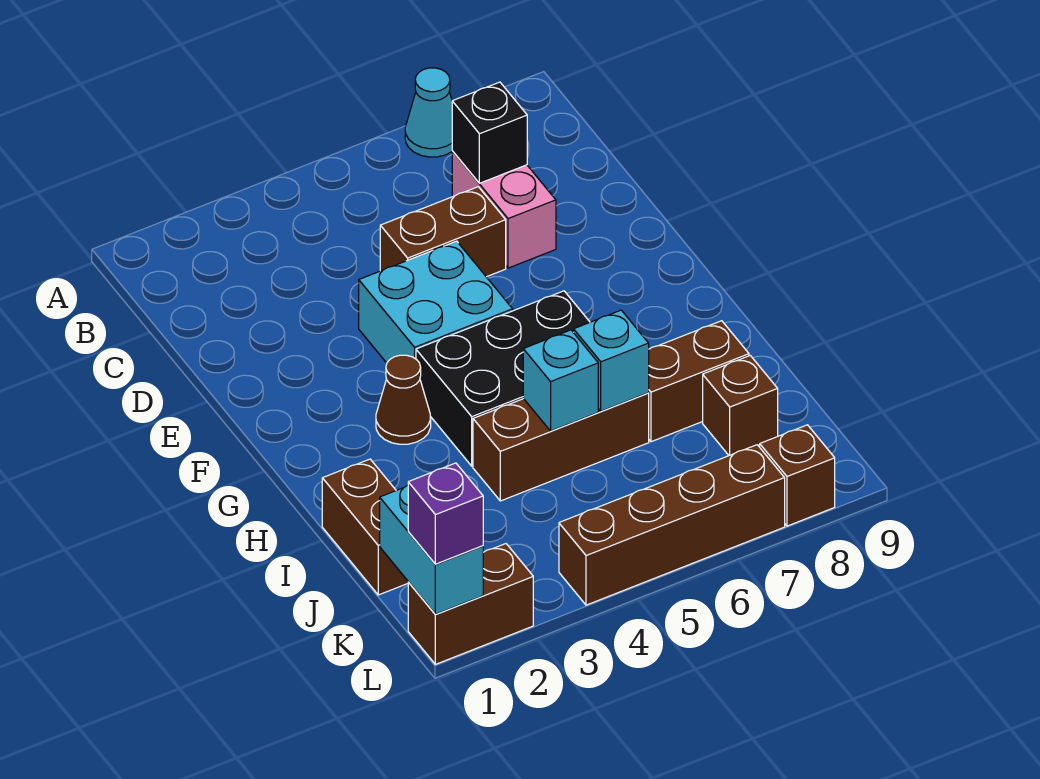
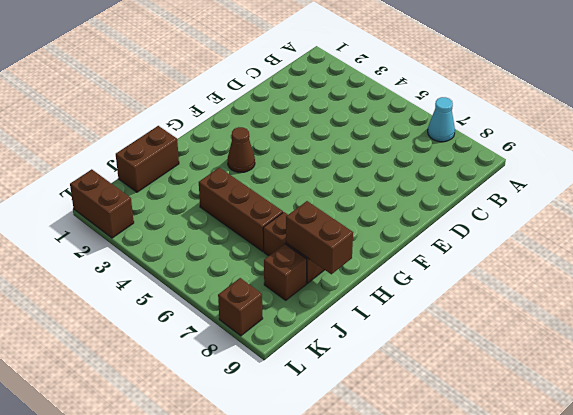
brown 1x2 brick [286,201,353,274] -> brown 1x2 brick moved to [380,187,506,277]
none -> pink 1x2 brick [452,151,556,268]
none -> cyan 2x2 brick [359,241,513,363]
none -> black 2x3 brick [416,291,590,466]

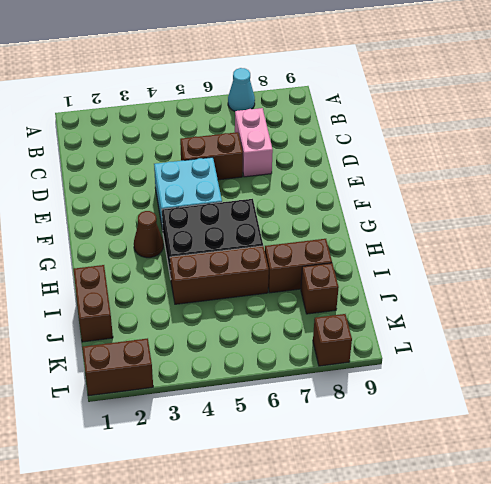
none -> brown 1x4 brick [559,445,785,605]
none -> black 1x1 brick [452,82,527,183]
none -> cyan 1x1 brick [523,330,598,431]

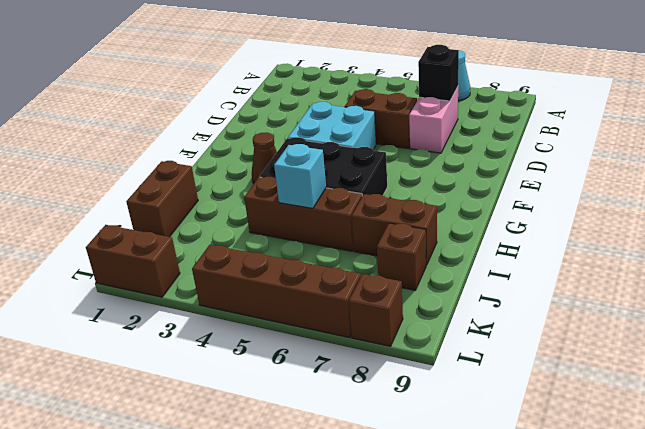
none -> cyan 1x1 brick [573,310,649,411]
none -> cyan 1x2 brick [380,486,483,614]
none -> purple 1x1 brick [408,463,483,564]

